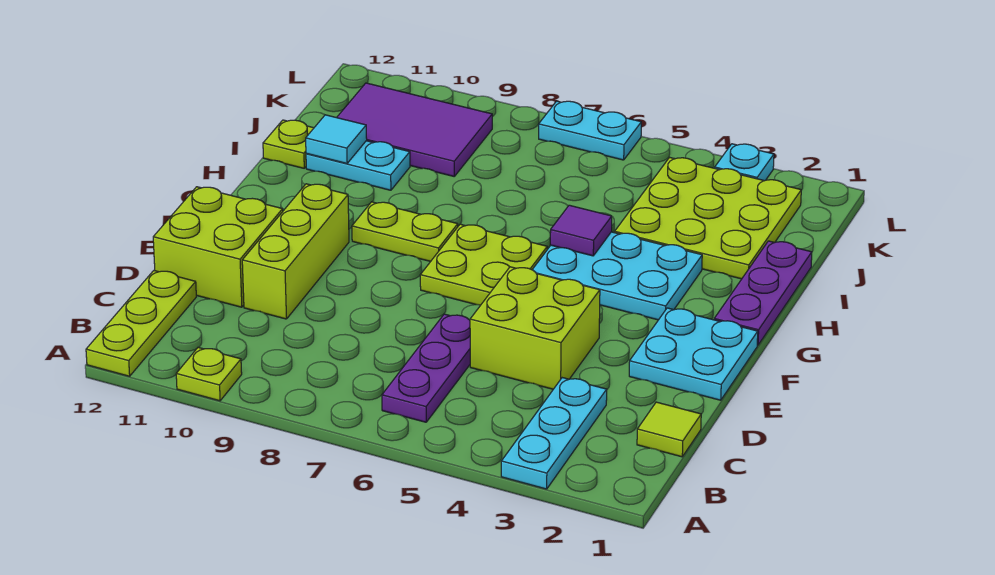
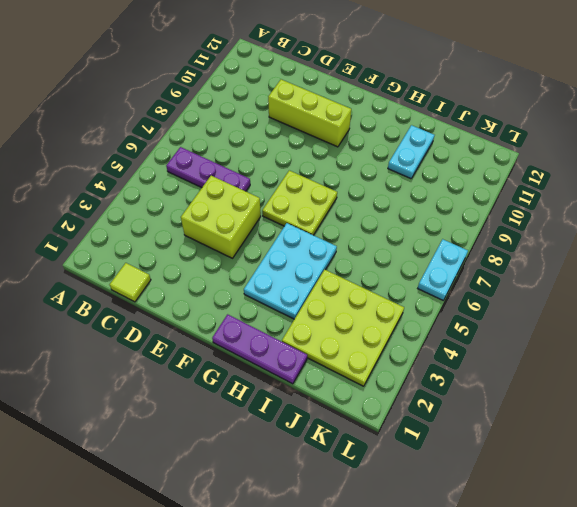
none -> cyan 1x3 plate [501,378,607,489]
none -> lime 1x1 plate [176,347,242,401]
none -> lime 1x3 plate [86,270,196,376]

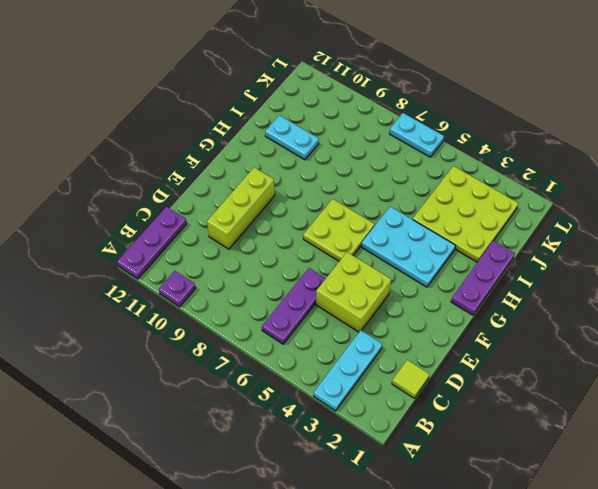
purple 1x1 plate [159,271,196,307] -> lime 1x1 plate [176,347,242,401]
purple 1x3 plate [117,207,187,279] -> lime 1x3 plate [86,270,196,376]
none -> lime 2x2 brick [153,187,283,307]
none -> cyan 2x2 plate [629,308,758,400]
none -> lime 1x2 plate [352,202,458,261]

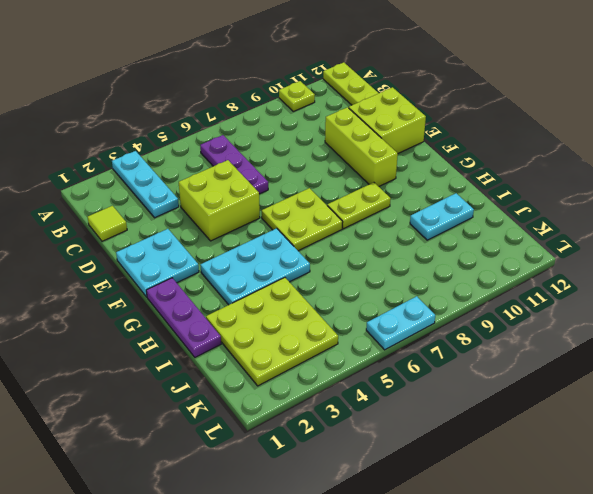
none -> lime 1x1 plate [263,120,314,168]
none -> purple 2x3 tile [337,83,492,176]
none -> cyan 1x1 plate [715,144,774,181]

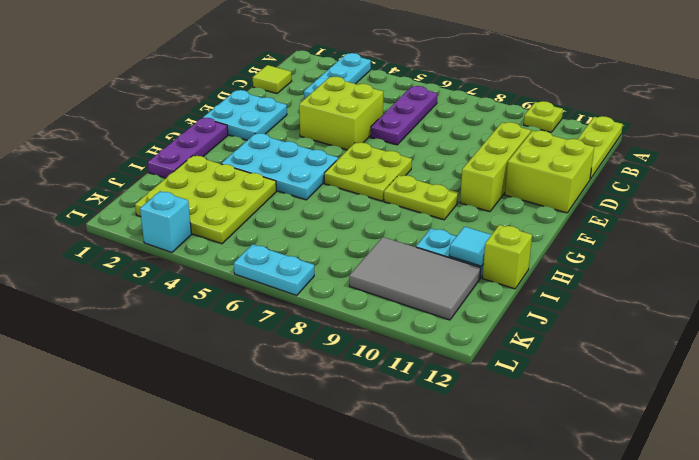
lime 1x1 brick [483,225,532,289] -> lime 1x1 plate [263,120,314,168]
grey 2x3 tile [349,237,481,320] -> purple 2x3 tile [337,83,492,176]
cyan 1x1 brick [140,191,191,252] -> cyan 1x1 plate [715,144,774,181]
none -> purple 1x1 tile [550,205,612,256]

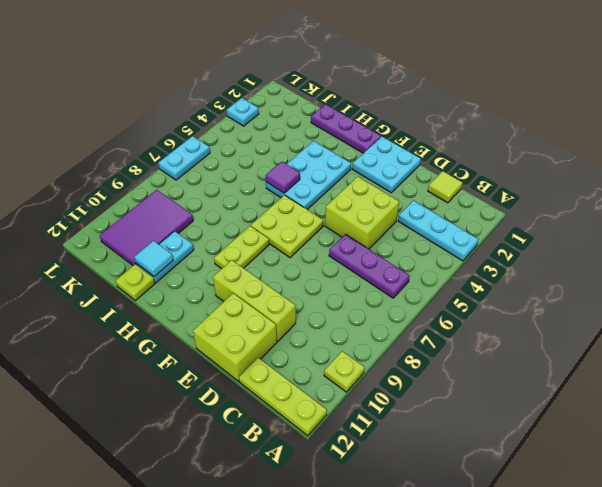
none -> lime 3x3 plate [615,157,801,279]

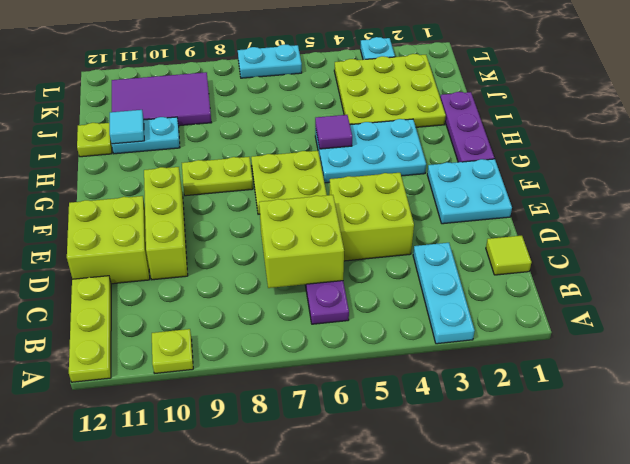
lime 2x2 brick [259,195,344,288] -> none

